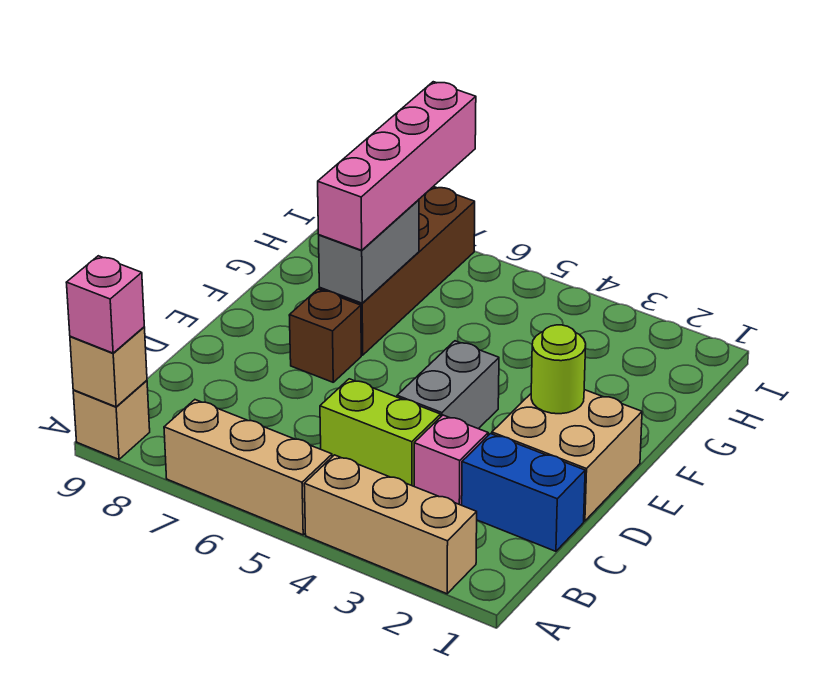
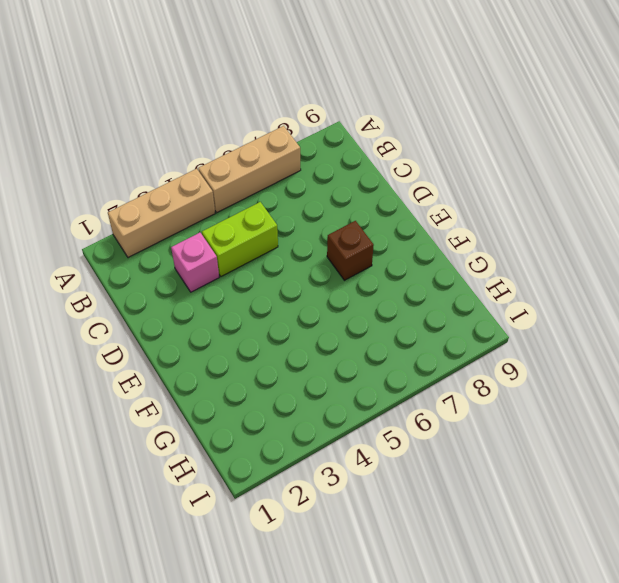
none -> tan 1x1 brick [73,380,150,459]
none -> blue 1x2 brick [462,434,585,551]
none -> tan 2x2 brick [492,390,642,521]

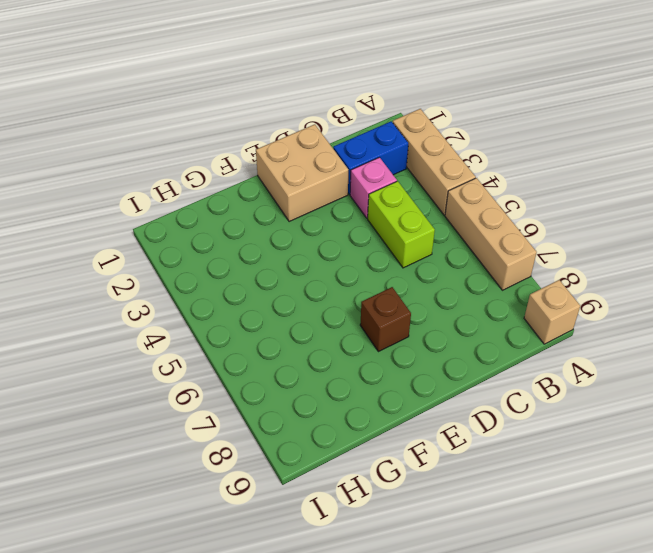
blue 1x2 brick [333,121,408,194] -> blue 1x2 brick turned to [462,434,585,551]
none -> grey 1x2 brick [397,341,499,429]
none -> brown 1x4 brick [319,186,475,355]
none -> tan 1x1 brick [70,327,147,407]

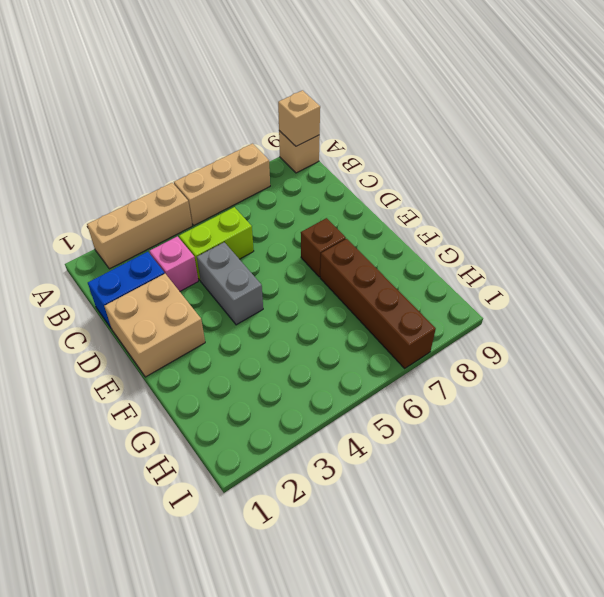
none -> lime 1x1 round brick [531,325,586,414]
none -> grey 1x2 brick [319,200,419,303]
none -> pink 1x1 brick [66,256,144,353]

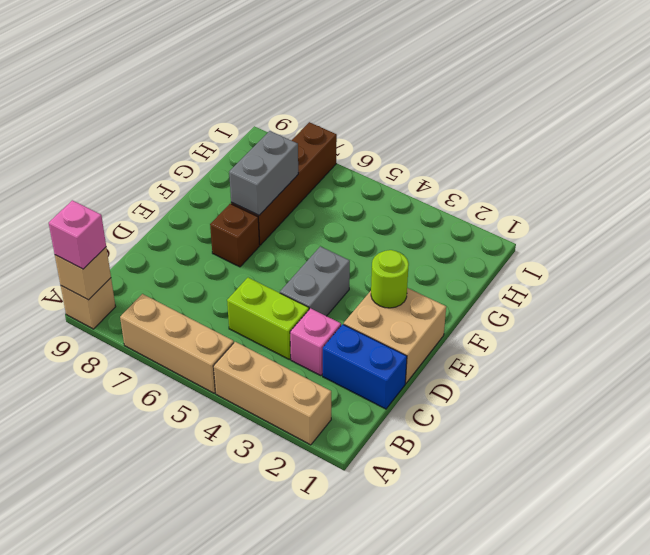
none -> pink 1x4 brick [318,82,476,250]

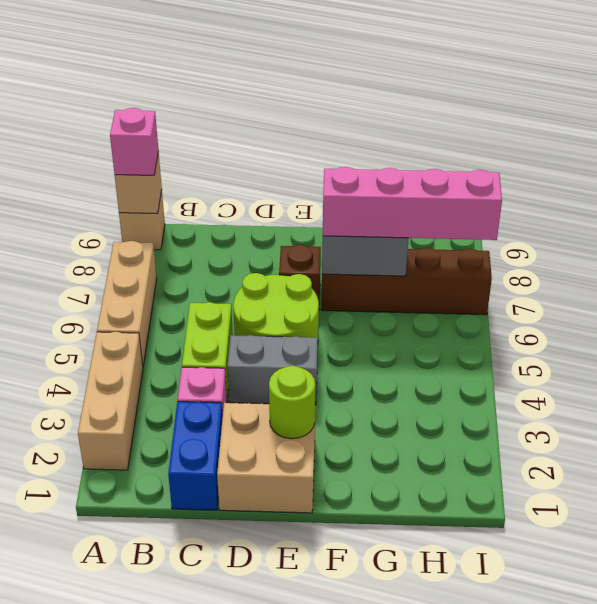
lime 2x2 round brick [233,273,319,338] -> none

